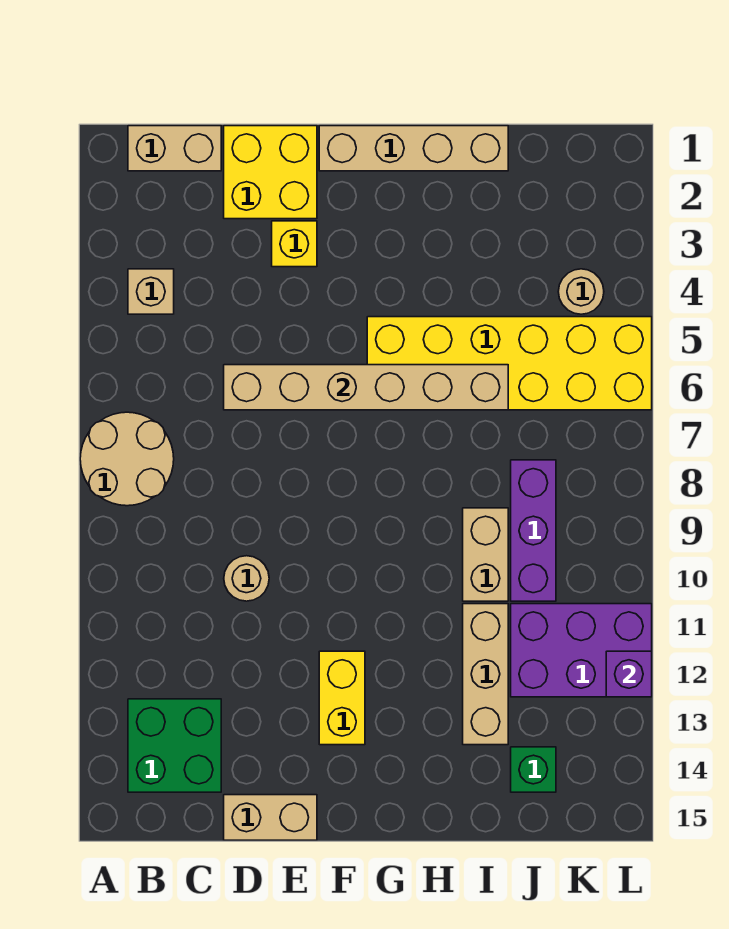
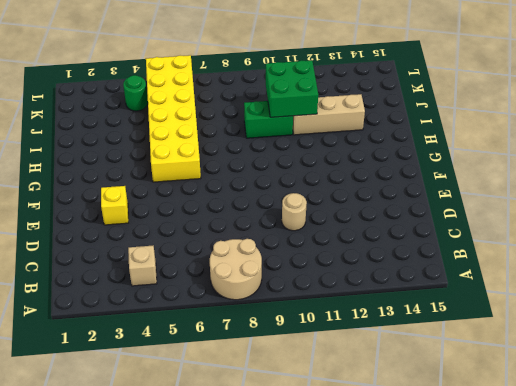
green 1x2 brick [244,101,293,138] -> tan 1x2 brick [463,508,508,601]
green 2x2 brick [266,60,318,117] -> green 2x2 brick moved to [128,699,221,792]
green 1x1 round brick [123,75,148,111] -> tan 1x1 round brick [558,269,604,314]
none -> tan 1x2 brick [128,126,221,171]
none -> yellow 2x2 brick [224,126,317,219]
none -> tan 1x2 brick [224,795,317,840]

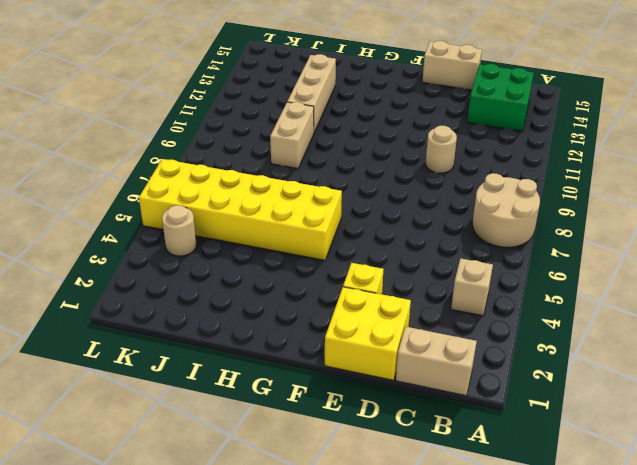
none -> tan 1x4 brick [319,126,508,171]
none -> yellow 1x2 brick [319,651,365,745]
none -> purple 1x3 brick [511,460,556,601]

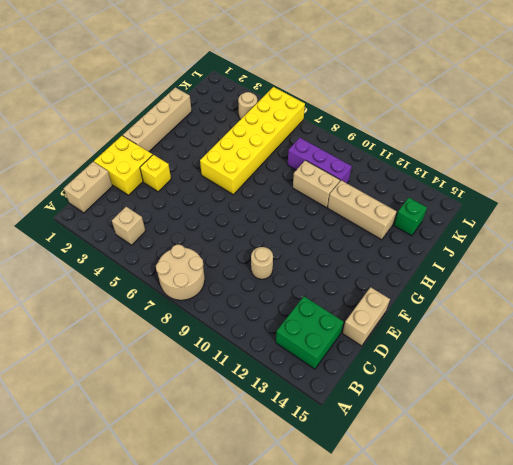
none -> yellow 1x2 brick [319,651,365,745]
none -> purple 2x3 brick [511,604,652,697]
none -> tan 1x6 brick [224,365,508,410]

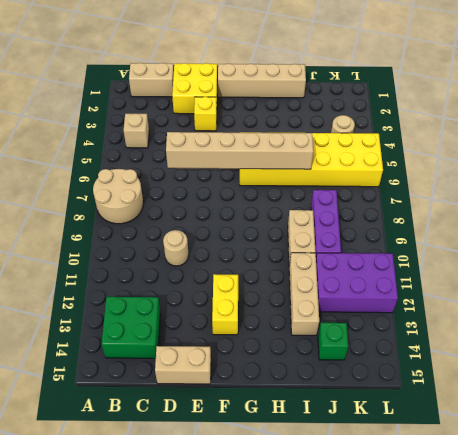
none -> purple 1x1 brick [606,651,652,697]

